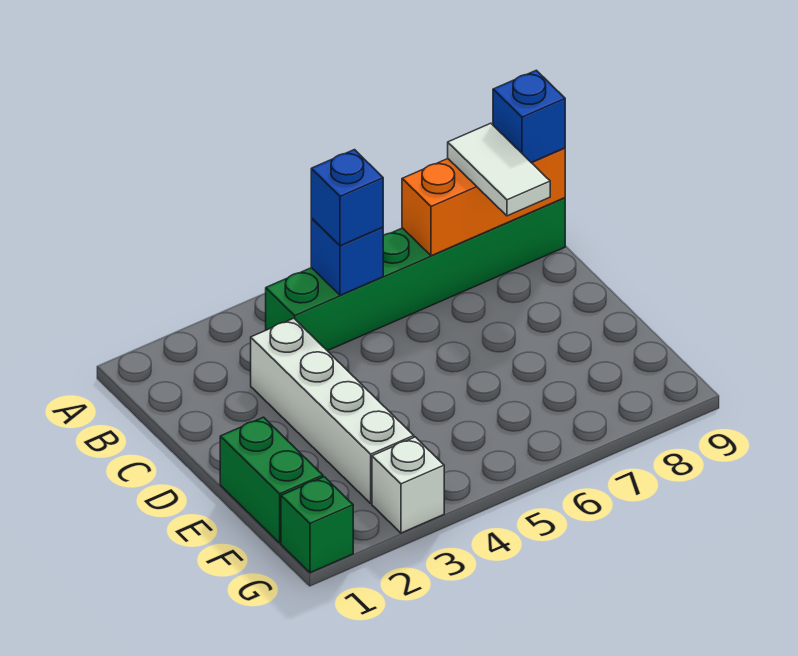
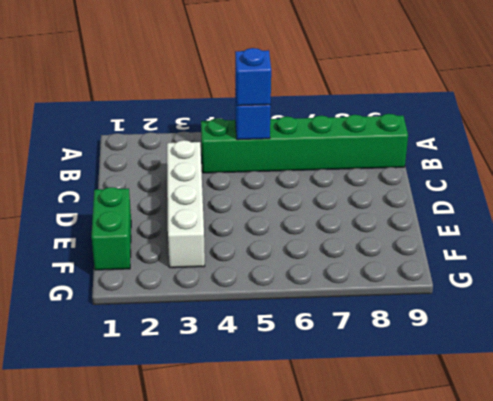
none -> green 1x1 brick [281,477,353,573]
none -> white 1x1 brick [372,437,444,533]

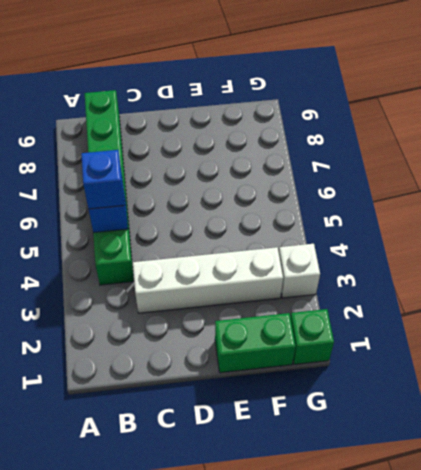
none -> orange 1x3 brick [402,148,565,256]
none -> white 1x2 tile [448,123,550,216]

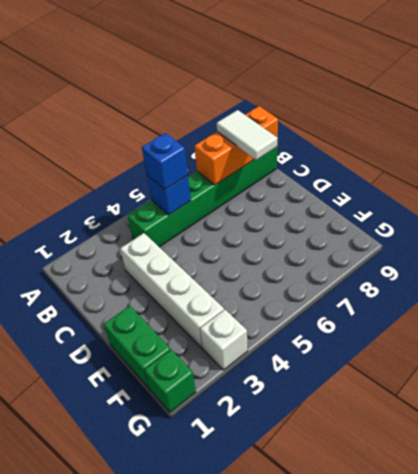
none -> blue 1x1 brick [493,70,565,163]

